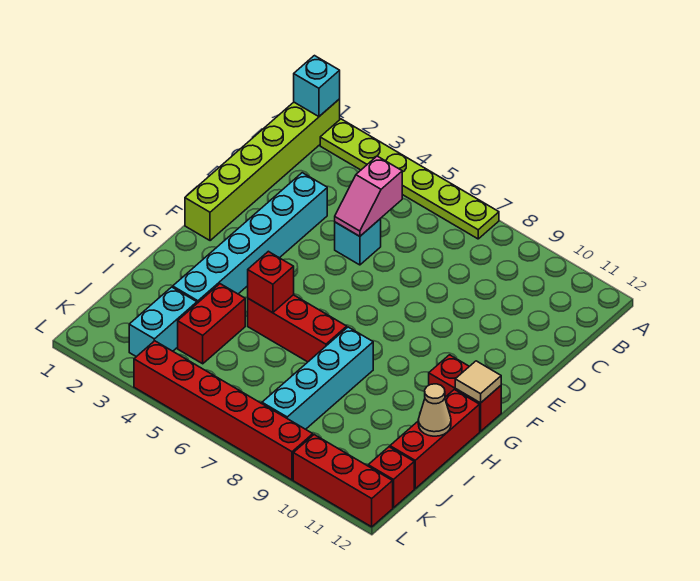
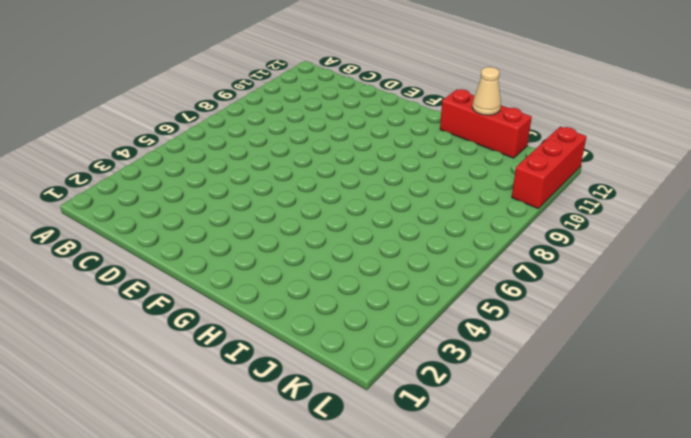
none -> lime 1x6 brick [185,99,340,241]
none -> lime 1x6 plate [320,119,499,239]
none -> cyan 1x6 brick [173,173,327,303]

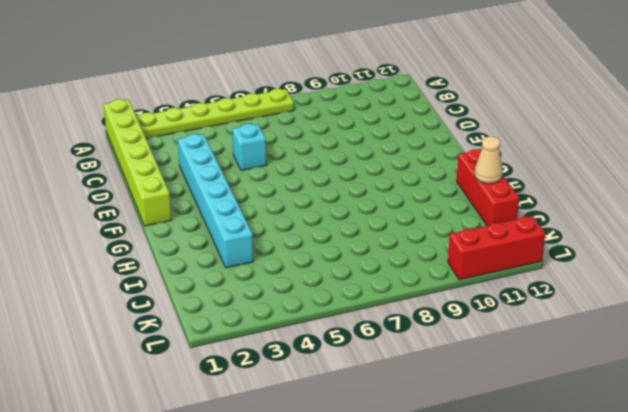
none -> red 1x2 brick [429,355,501,431]
none -> red 1x3 brick [248,295,347,362]
none -> cyan 1x4 brick [262,327,373,429]

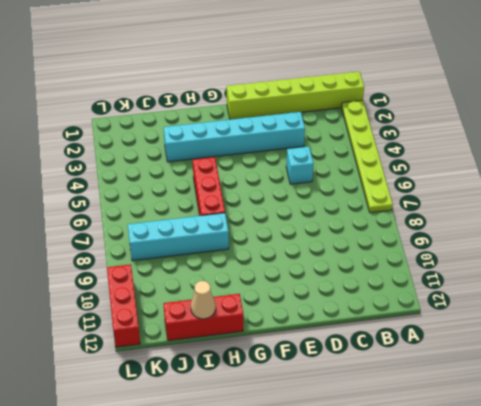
none -> red 1x2 brick [429,355,501,431]
none -> red 1x2 brick [178,284,245,364]
none -> cyan 1x2 brick [129,287,197,357]

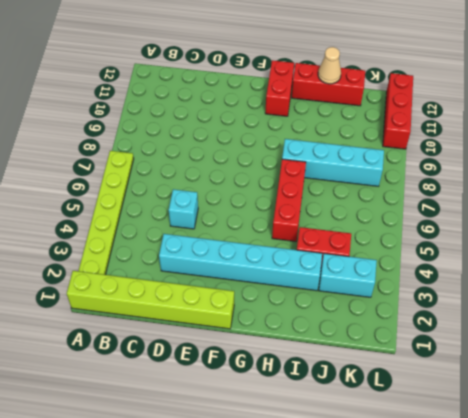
none -> red 1x1 brick [368,447,414,508]
none -> red 1x6 brick [134,341,313,480]
none -> cyan 1x1 brick [294,56,340,117]

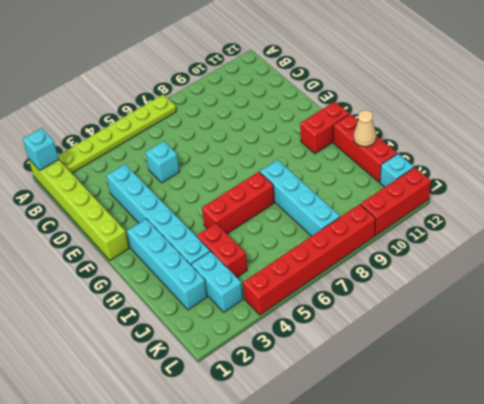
cyan 1x4 brick [127,219,207,310] -> none
cyan 1x1 brick [380,154,414,187] -> red 1x1 brick [368,447,414,508]
none -> pink 1x2 slope [335,156,402,236]
none -> tan 1x1 tile [455,361,501,403]
none -> red 1x1 brick [248,251,294,313]

